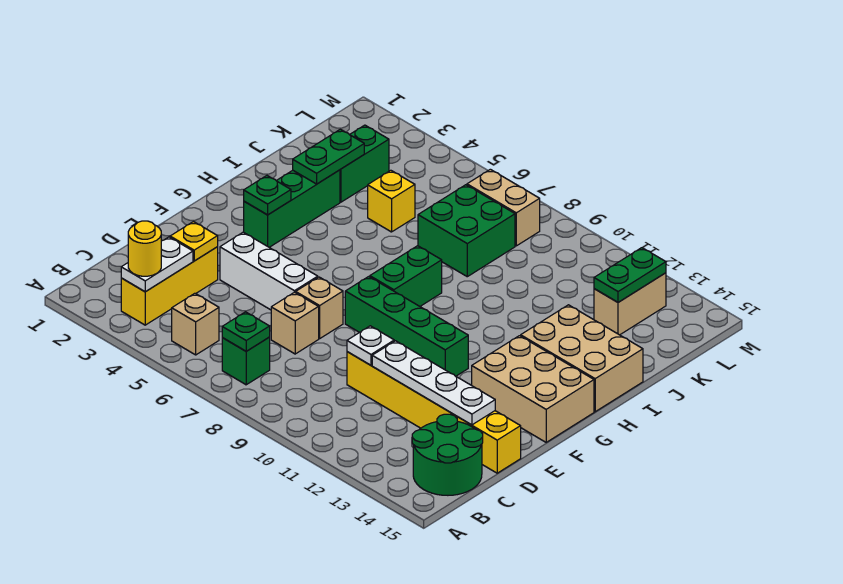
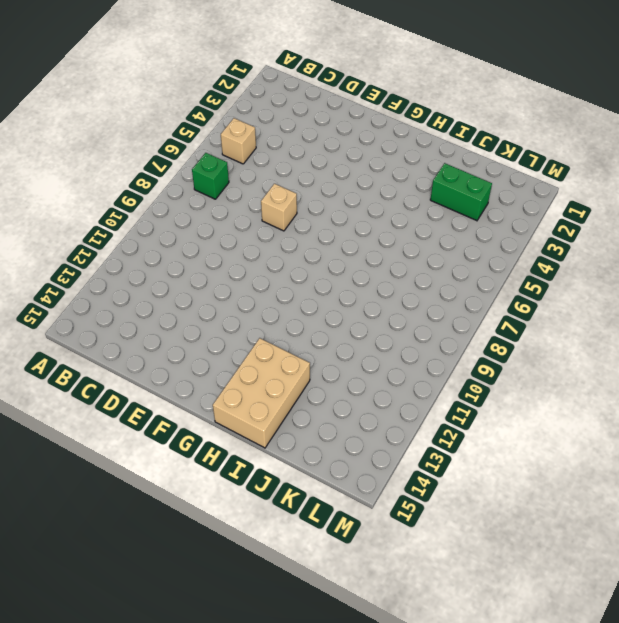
none -> yellow 1x3 brick [121,247,218,325]
none -> green 2x2 round brick [412,414,483,495]
none -> tan 1x1 brick [271,292,319,354]

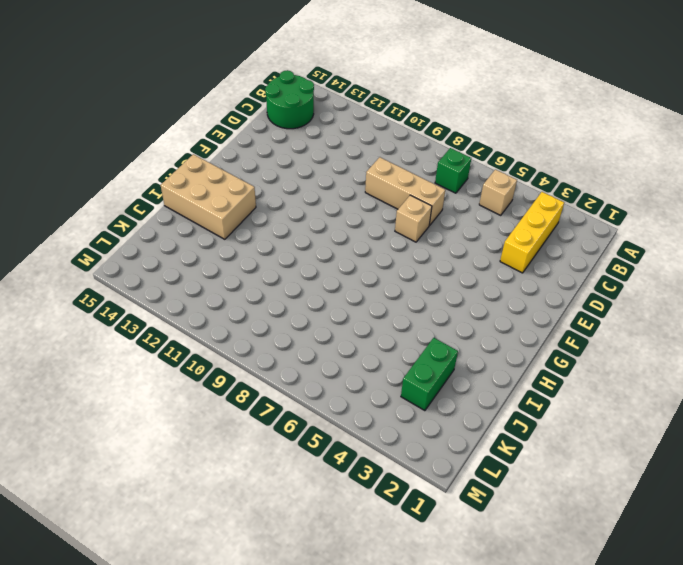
tan 1x3 brick [365,157,445,225] -> tan 1x1 brick [271,292,319,354]
none -> yellow 1x6 brick [347,352,521,473]
none -> white 1x3 brick [220,232,318,310]
none -> green 1x4 brick [345,277,468,376]

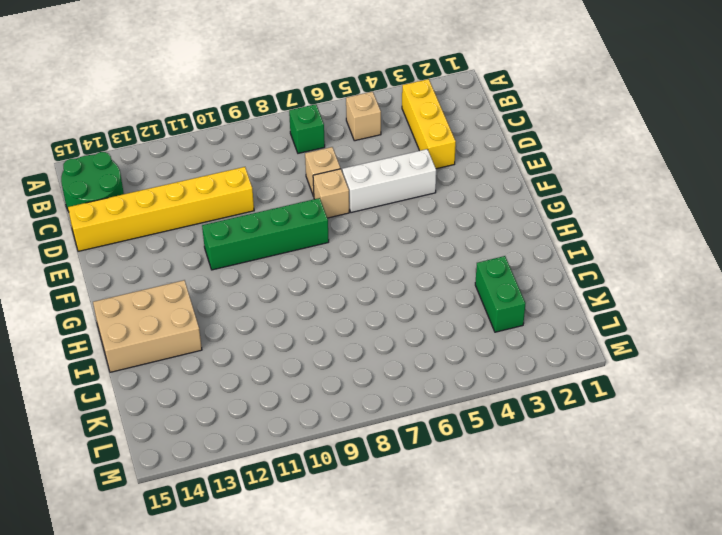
none -> tan 2x3 brick [472,336,594,442]
none -> green 1x3 brick [244,170,340,247]
none -> green 1x2 brick [370,246,442,306]

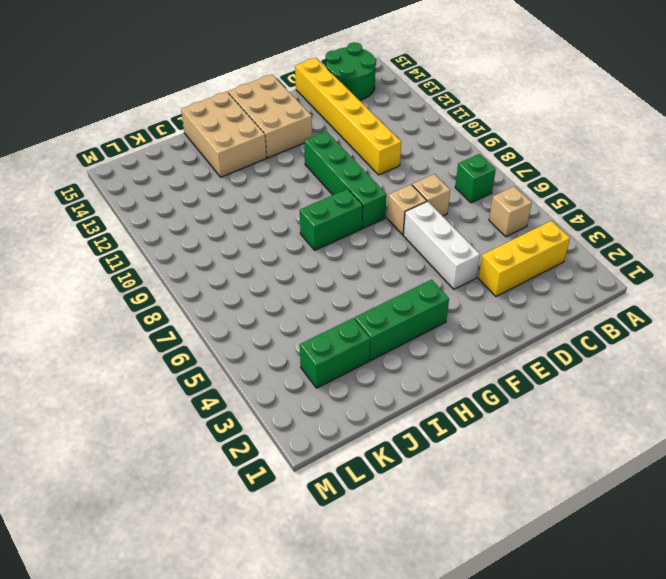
none -> yellow 1x1 brick [368,170,415,232]
none -> green 2x2 brick [418,185,515,277]
none -> tan 1x2 brick [594,273,666,335]

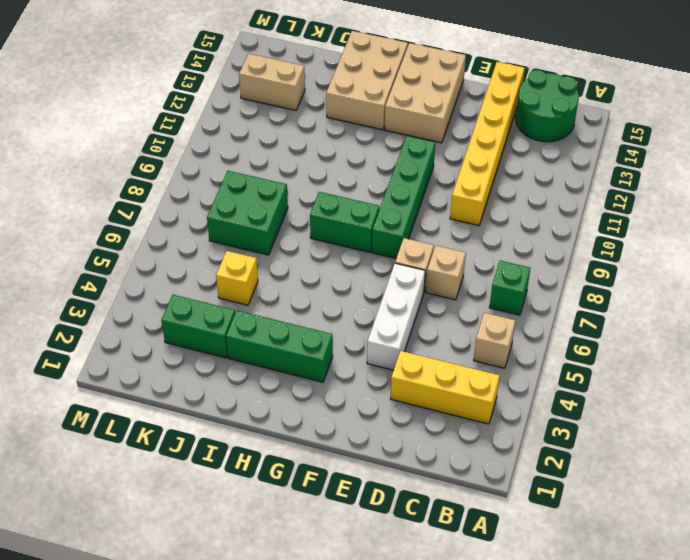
none -> tan 1x2 brick [467,169,540,246]
none -> white 1x2 plate [121,237,193,292]
none -> green 1x1 plate [222,312,270,351]

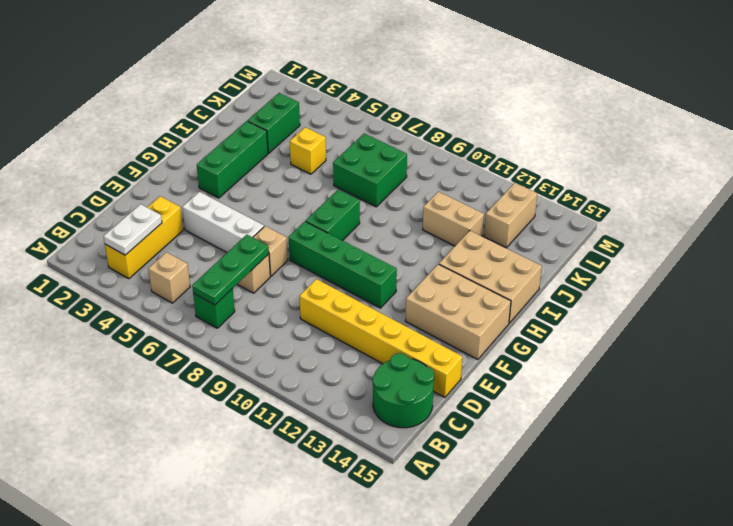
green 1x3 plate [192,235,269,305] -> green 1x1 plate [222,312,270,351]
tan 1x2 brick [423,192,484,246] -> tan 1x2 brick moved to [467,169,540,246]
none -> yellow 1x1 plate [170,222,218,261]
none -> white 1x1 plate [347,326,394,365]
none -> white 1x4 plate [372,341,495,425]

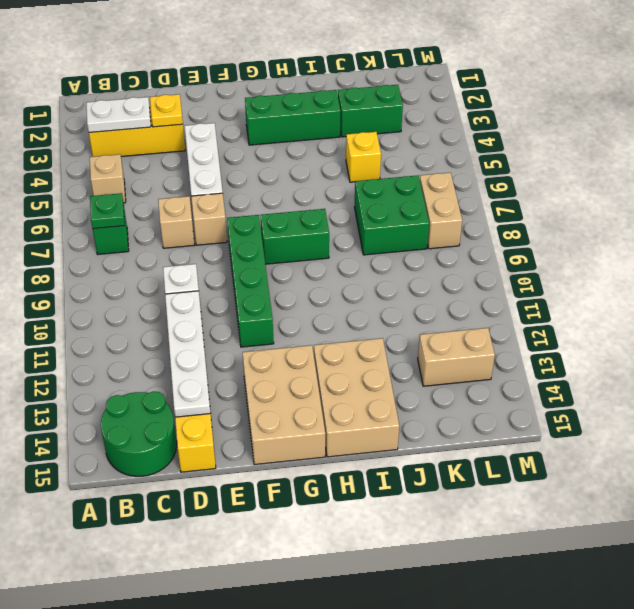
none -> green 1x1 plate [244,176,291,215]
none -> green 1x2 plate [293,129,364,184]
none -> green 1x2 plate [594,248,666,302]

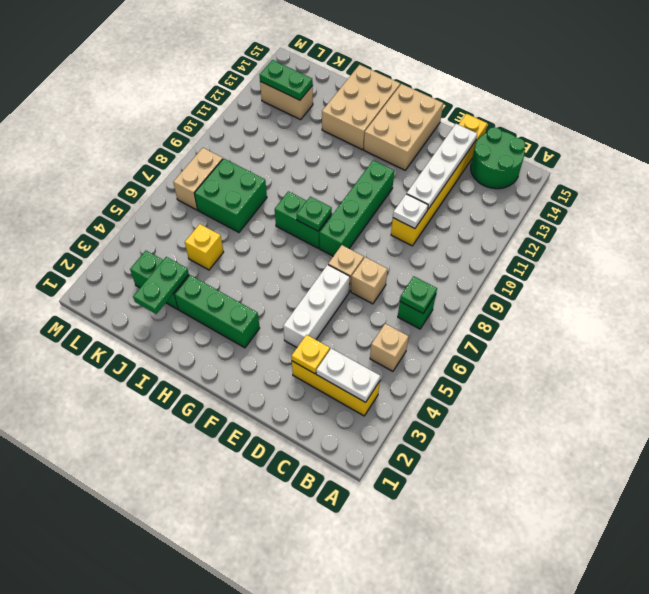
green 1x1 plate [297,197,332,231] -> green 1x1 plate moved to [244,176,291,215]
green 1x2 plate [133,257,189,314] -> green 1x2 plate turned to [293,129,364,184]
none -> yellow 1x1 round brick [128,221,161,276]

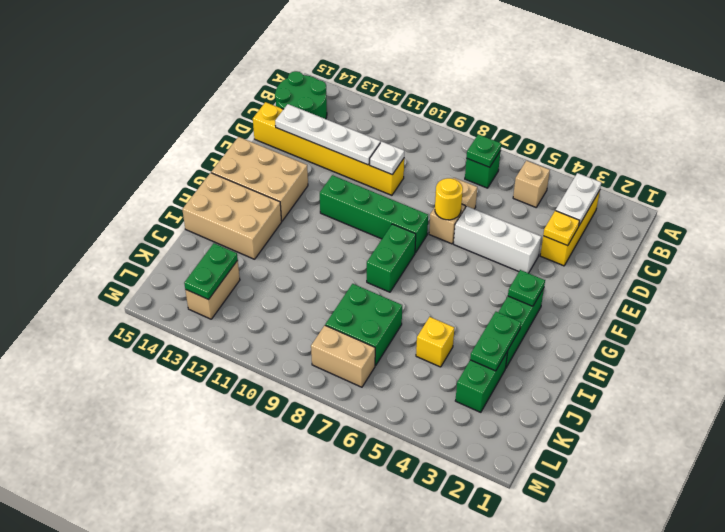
yellow 1x1 round brick [435,178,463,220] -> yellow 1x1 round brick moved to [128,221,161,276]

